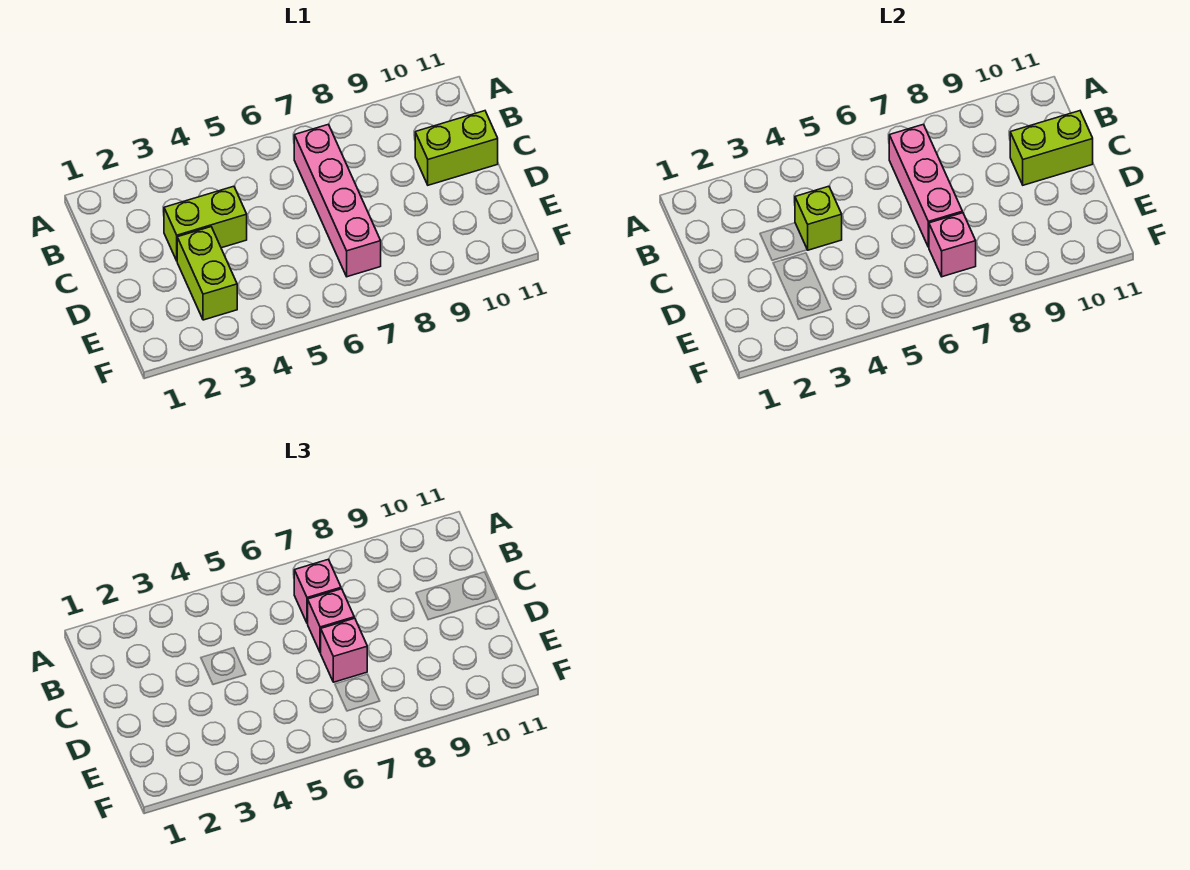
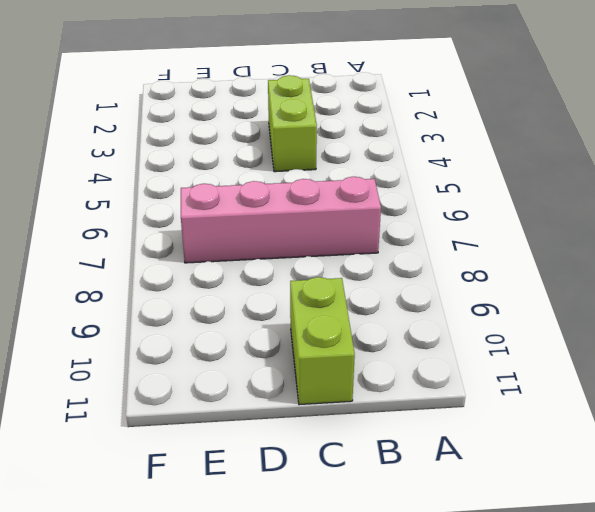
none -> lime 1x2 brick [177,227,237,320]
none -> pink 1x3 brick [889,125,962,247]

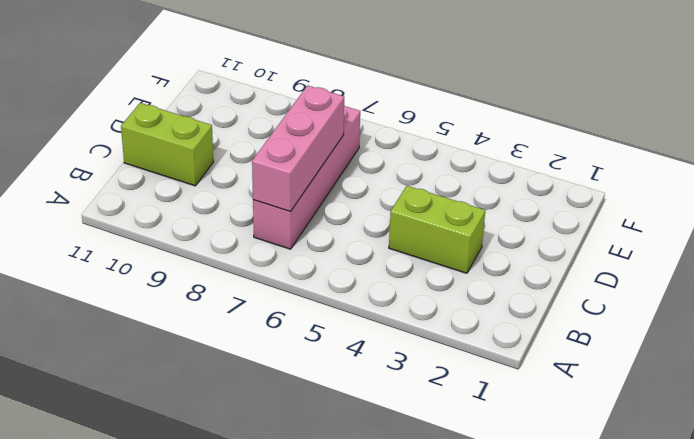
none -> lime 1x2 brick [177,227,237,320]
none -> lime 1x1 brick [795,186,842,250]

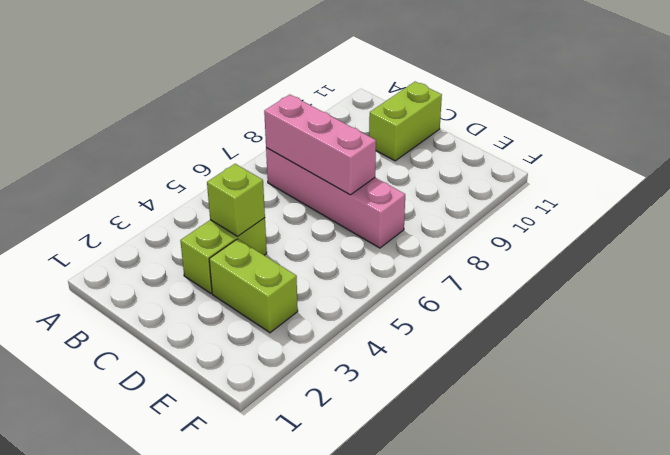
none -> lime 1x2 brick [1010,111,1093,185]
none -> pink 1x1 brick [929,213,976,277]

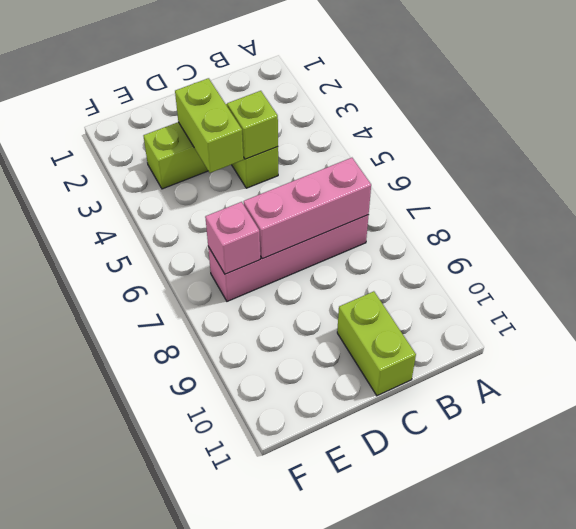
lime 1x2 brick [175,78,243,173] -> lime 1x2 brick moved to [1010,111,1093,185]
none -> pink 1x1 brick [294,560,341,623]
none -> pink 1x1 brick [308,589,354,653]

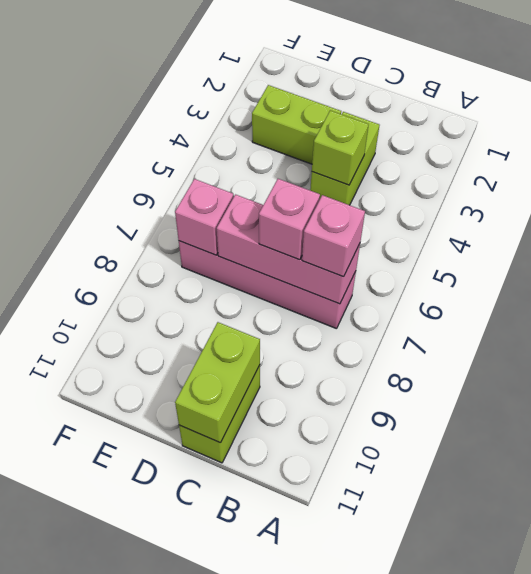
none -> pink 1x1 brick [321,618,367,682]

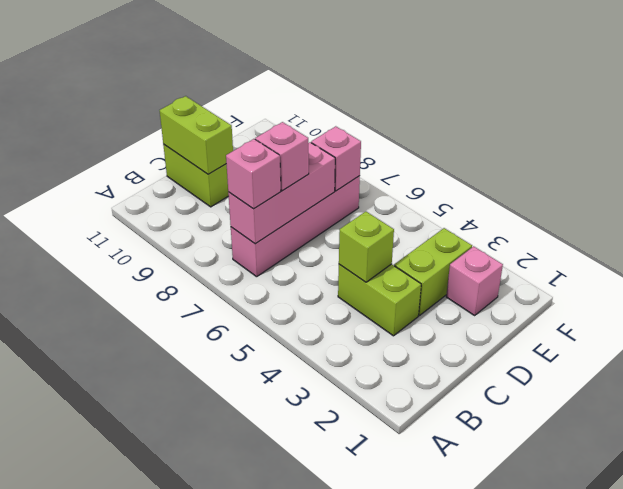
pink 1x1 brick [446,246,503,315] -> pink 1x1 brick moved to [321,618,367,682]

